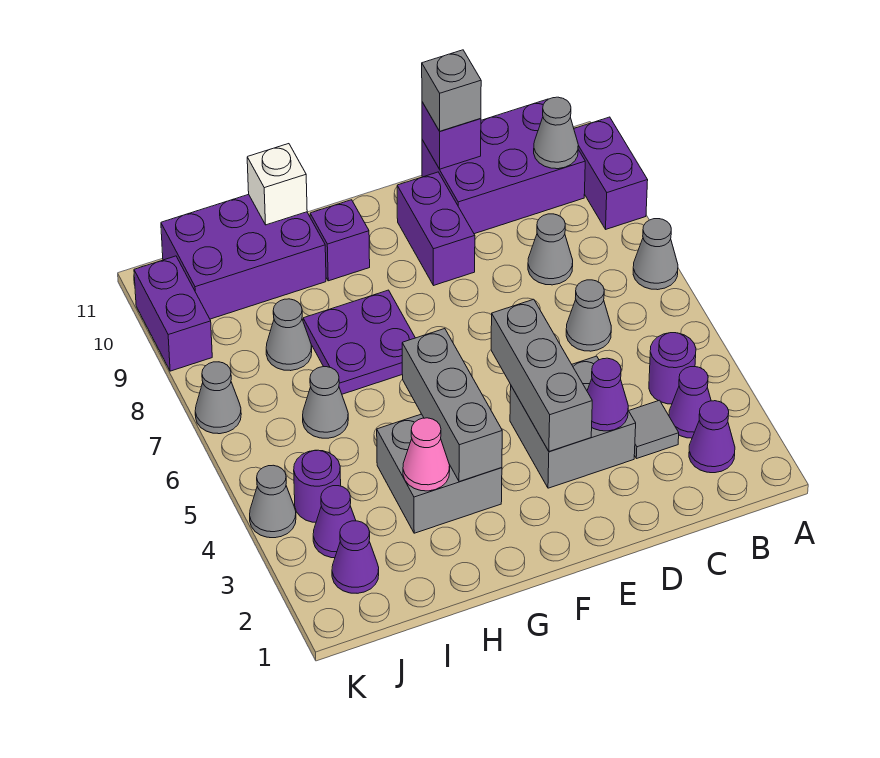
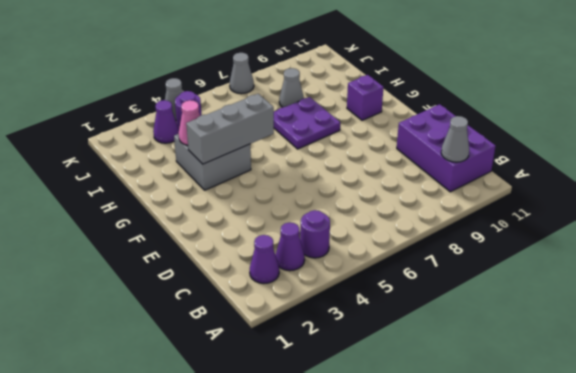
none -> grey 1x1 cone [633,219,678,290]
none -> purple 1x2 brick [574,117,648,229]
none -> grey 1x1 tile [629,400,679,459]
none -> grey 1x1 cone [566,280,611,351]

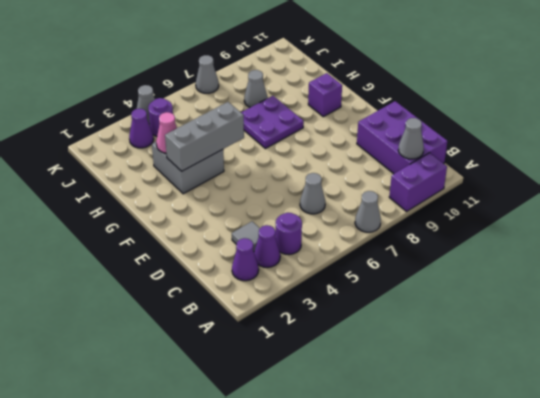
none -> grey 1x1 cone [528,214,573,285]
none -> grey 2x2 brick [510,356,636,488]
none -> purple 1x2 brick [397,172,475,285]
none -> purple 2x3 brick [161,194,326,319]

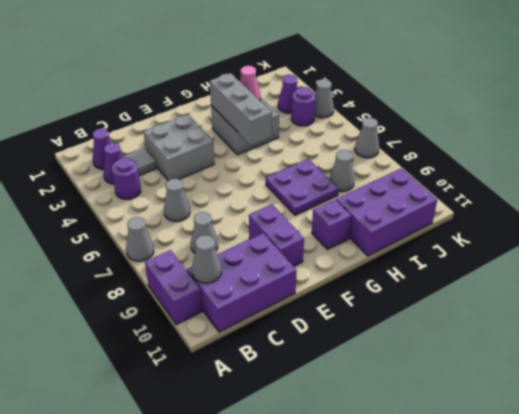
none -> grey 1x1 cone [303,367,348,438]
none -> purple 1x1 cone [332,521,379,593]
none -> purple 1x2 brick [134,256,212,371]
none -> purple 1x1 cone [587,358,628,431]

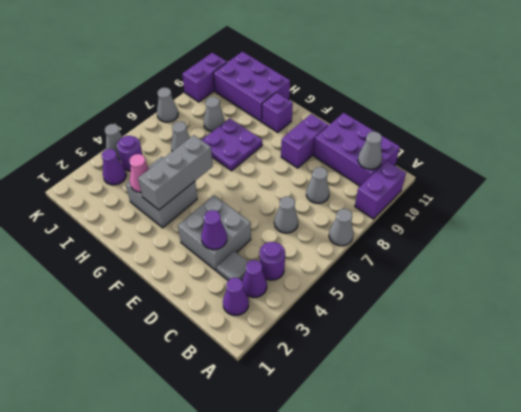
none -> purple 1x1 cone [332,521,379,593]
none -> purple 1x1 brick [422,102,481,169]
none -> grey 1x3 brick [491,299,592,451]
none -> white 1x1 brick [247,144,307,225]

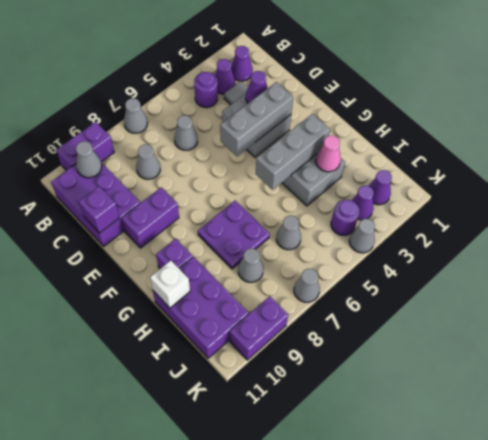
none -> grey 1x1 brick [422,50,481,131]

